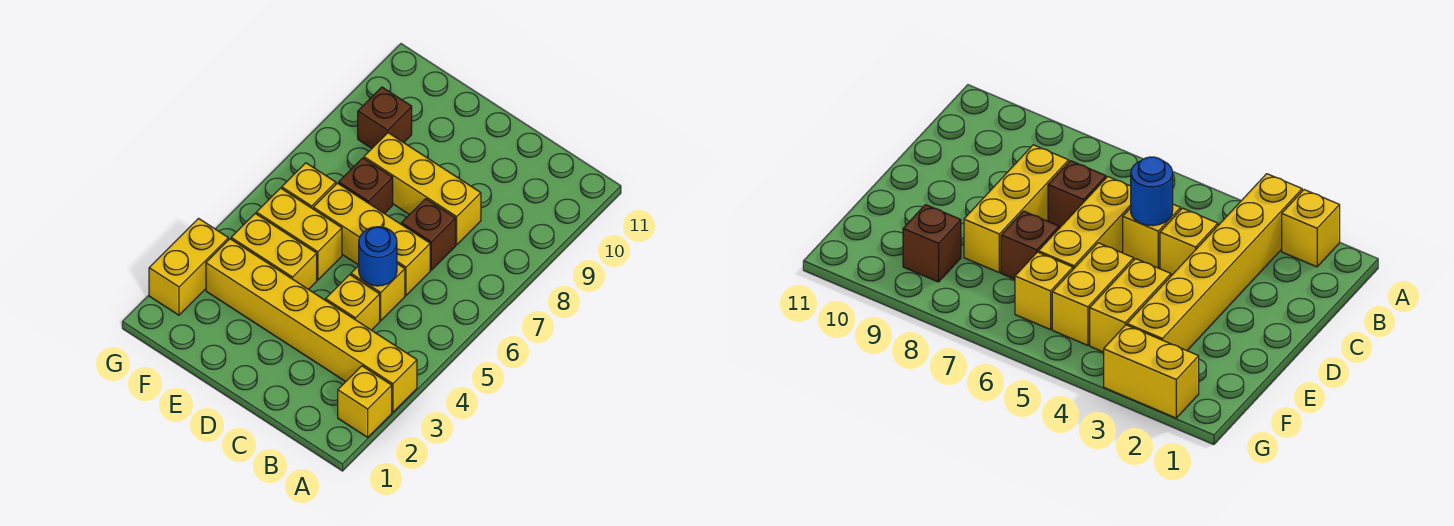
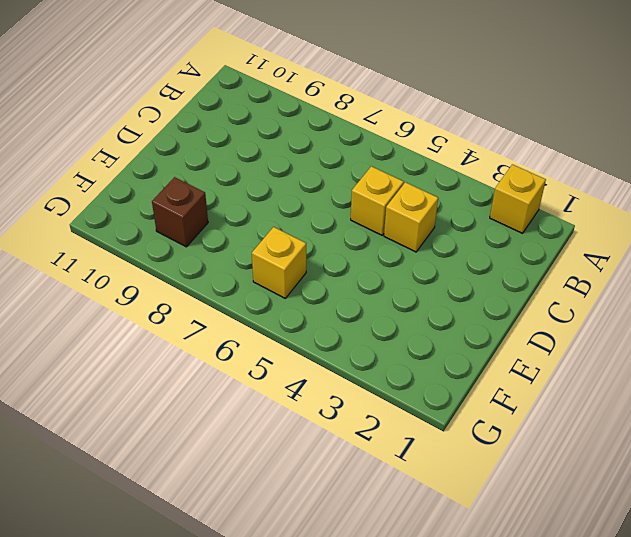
none -> yellow 1x6 brick [206,239,417,412]
none -> yellow 1x3 brick [313,183,430,295]
none -> brown 1x1 brick [401,199,456,270]

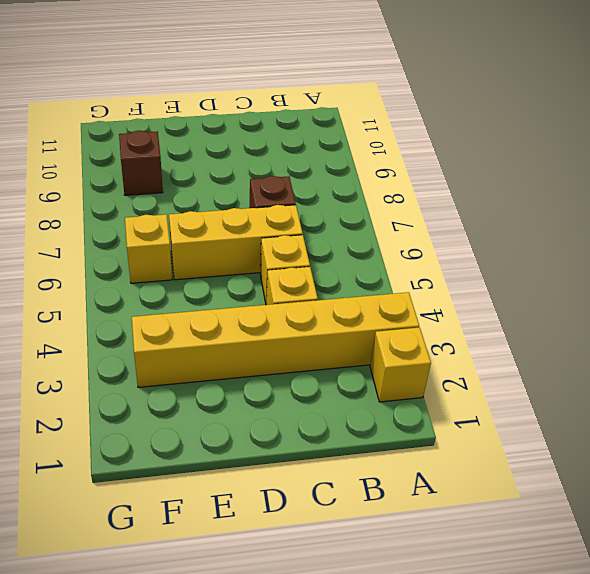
none -> yellow 1x3 brick [364,133,481,245]
none -> yellow 1x2 brick [231,213,317,289]
none -> yellow 1x2 brick [256,188,342,280]

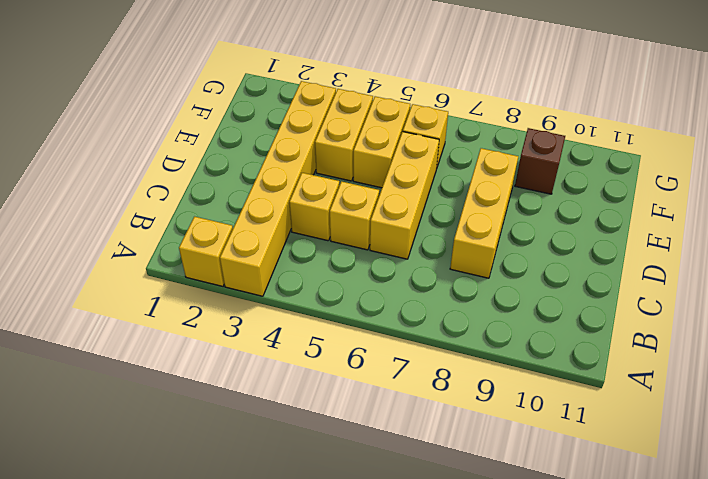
none -> brown 1x1 brick [401,199,456,270]
none -> brown 1x1 brick [339,158,393,214]
none -> yellow 1x2 brick [149,218,228,315]

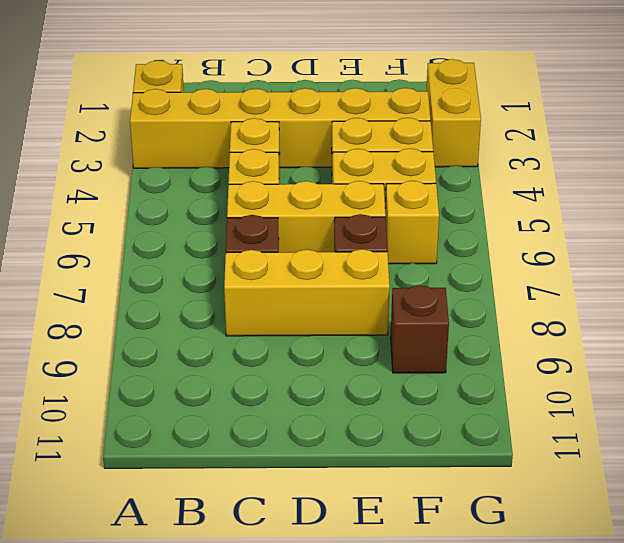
none -> blue 1x1 round brick [359,227,397,286]

